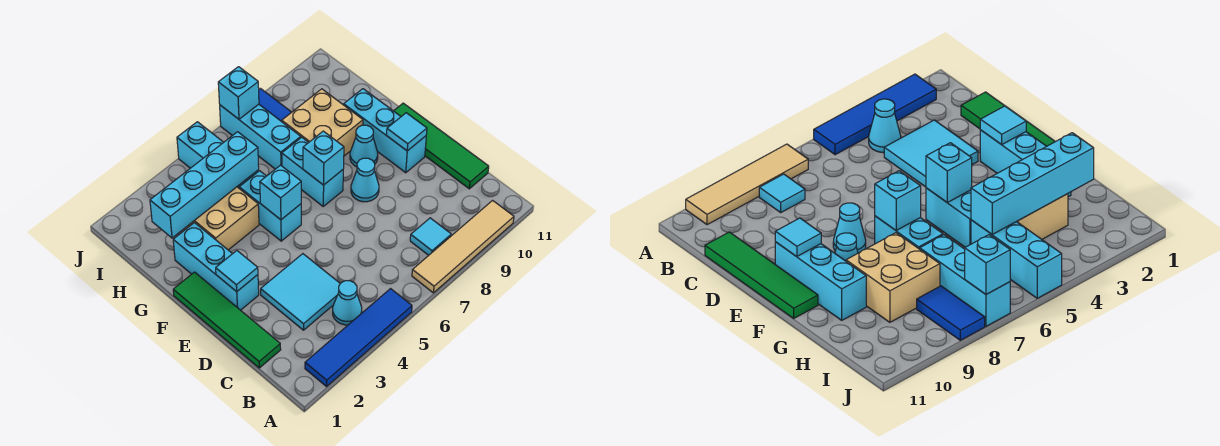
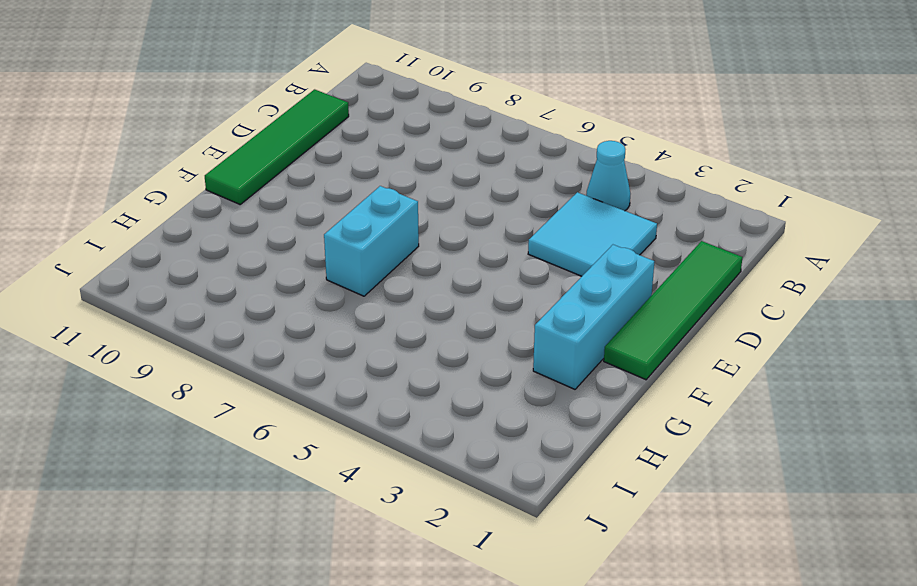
none -> blue 1x4 tile [305,289,412,386]
none -> tan 1x4 tile [412,201,514,293]
none -> cyan 1x1 tile [410,218,451,255]

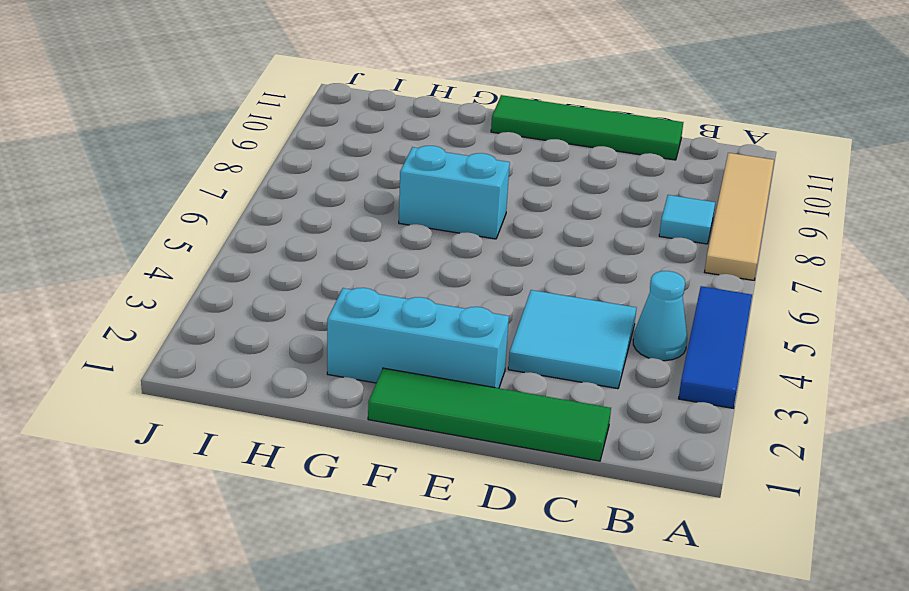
blue 1x3 tile [679,286,752,408] -> blue 1x4 tile [305,289,412,386]
none -> cyan 1x1 cone [351,158,379,202]
none -> cyan 1x3 brick [344,89,426,173]
none -> cyan 1x2 brick [239,171,301,241]

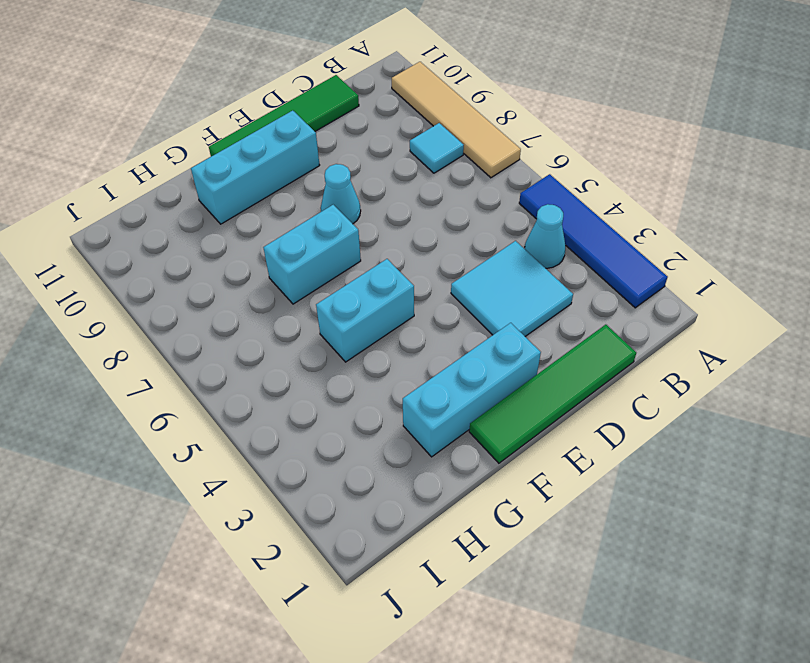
none -> cyan 1x1 cone [350,125,378,167]
none -> tan 2x2 brick [182,187,259,250]
none -> tan 2x2 brick [282,89,363,156]

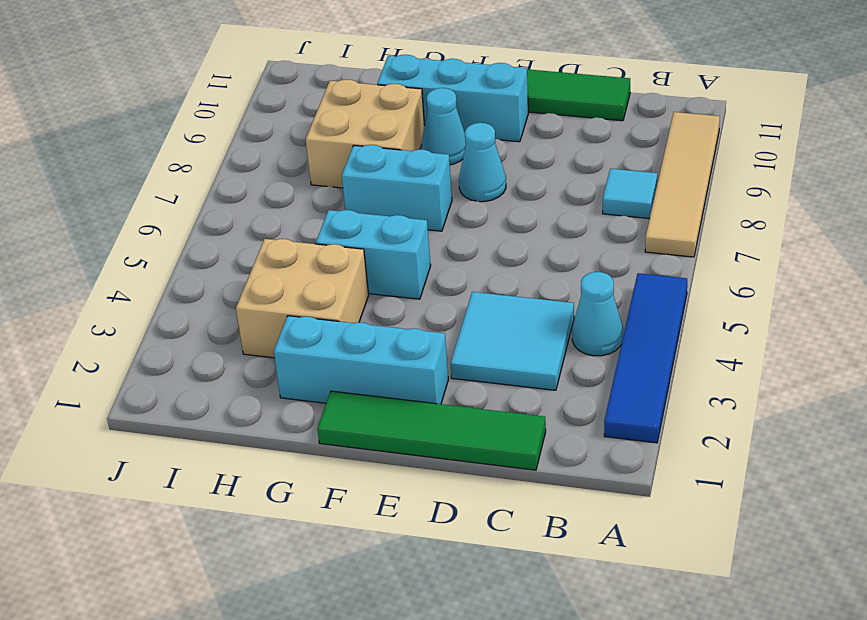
none -> cyan 1x3 brick [177,122,259,188]
none -> cyan 1x3 brick [220,104,301,169]
none -> blue 1x2 tile [259,89,292,122]

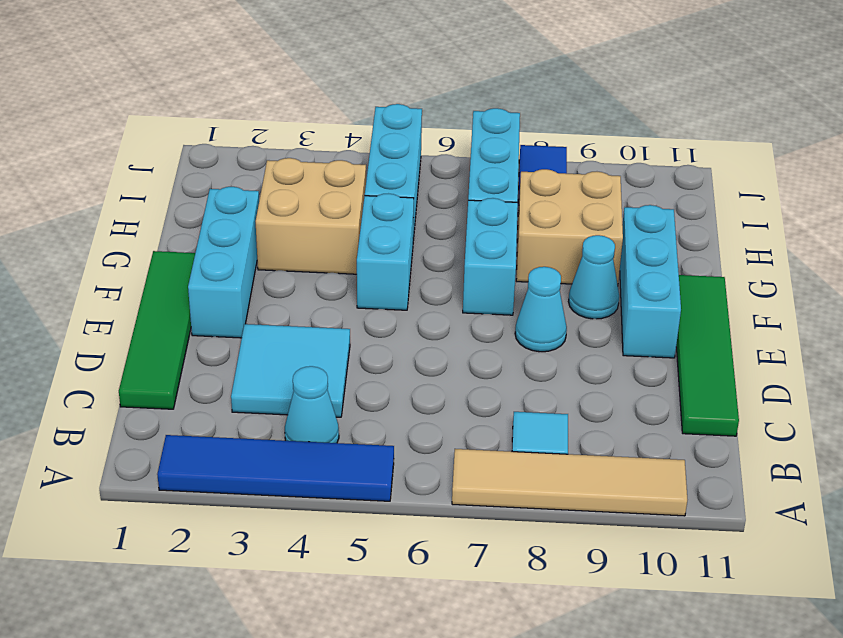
none -> cyan 1x1 tile [216,251,258,292]
none -> cyan 1x1 tile [387,113,427,151]
none -> cyan 1x1 brick [260,165,301,220]

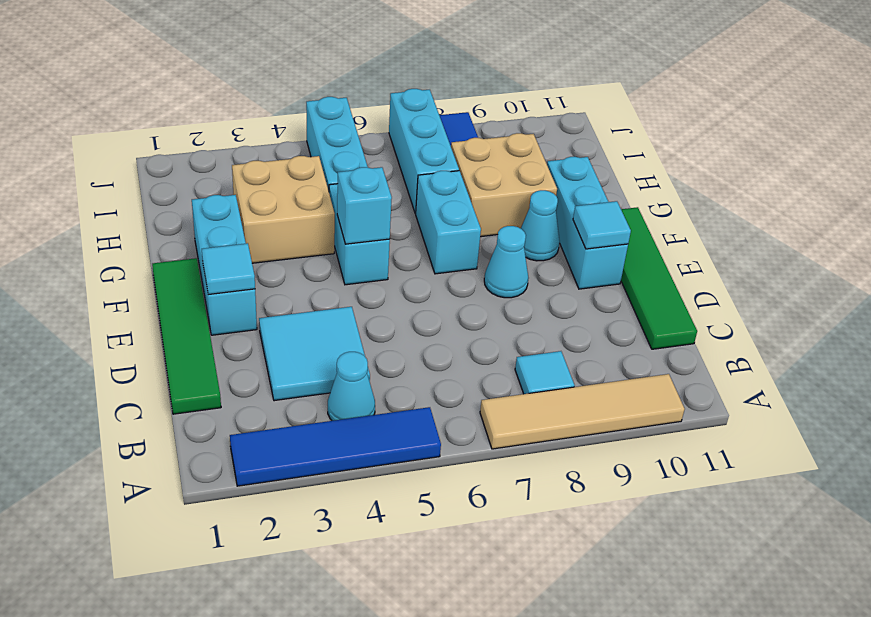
none -> cyan 1x1 brick [303,131,344,185]
none -> cyan 1x4 brick [150,132,259,238]
none -> cyan 1x1 brick [218,67,259,119]

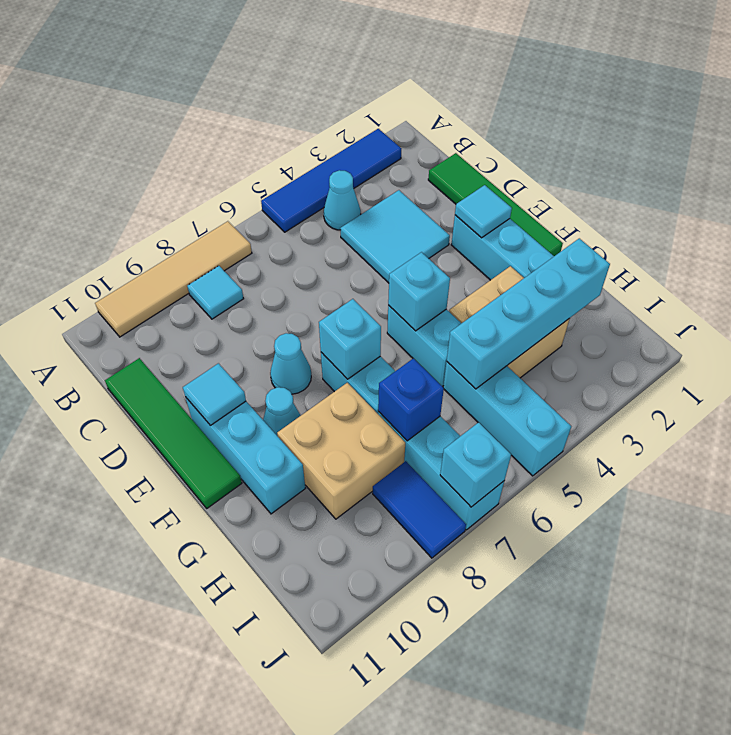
blue 1x1 brick [378,358,444,441] -> none

